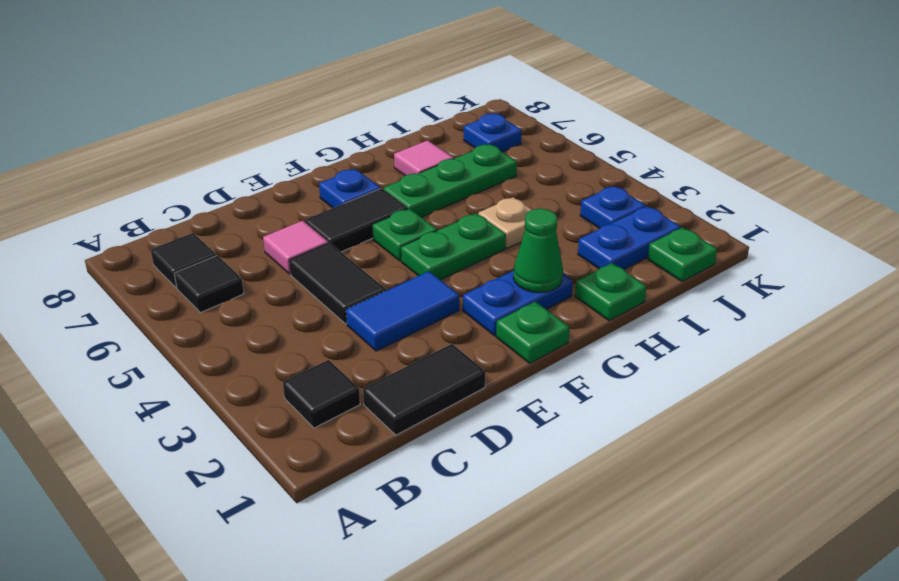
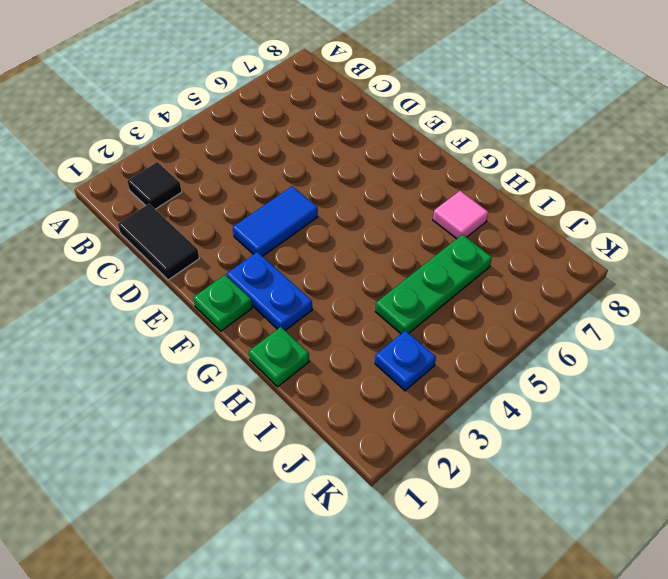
blue 1x2 tile [233,186,318,256] -> blue 1x2 tile turned to [346,271,459,351]
green 1x3 plate [375,235,492,334] -> green 1x3 plate turned to [384,144,517,217]
none -> black 1x1 tile [174,256,244,313]
none -> black 1x1 tile [151,233,216,287]
none -> black 1x2 tile [289,243,386,324]

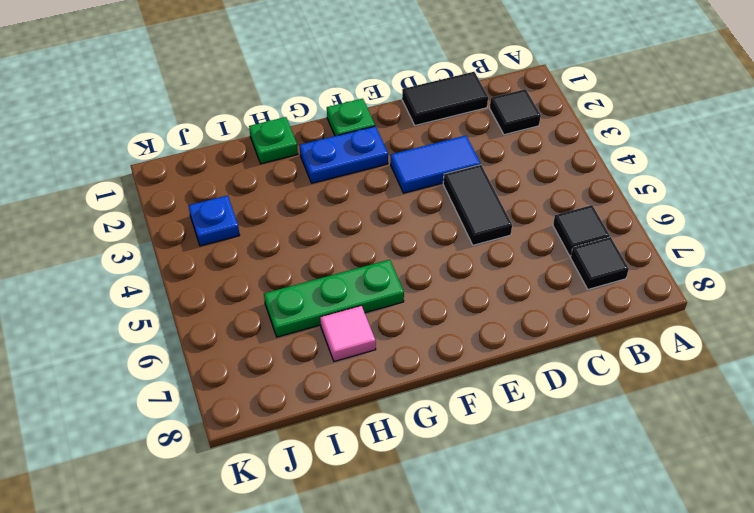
none -> pink 1x1 tile [263,221,328,274]
none -> black 1x2 tile [305,188,408,252]
none -> green 1x2 plate [401,213,506,280]

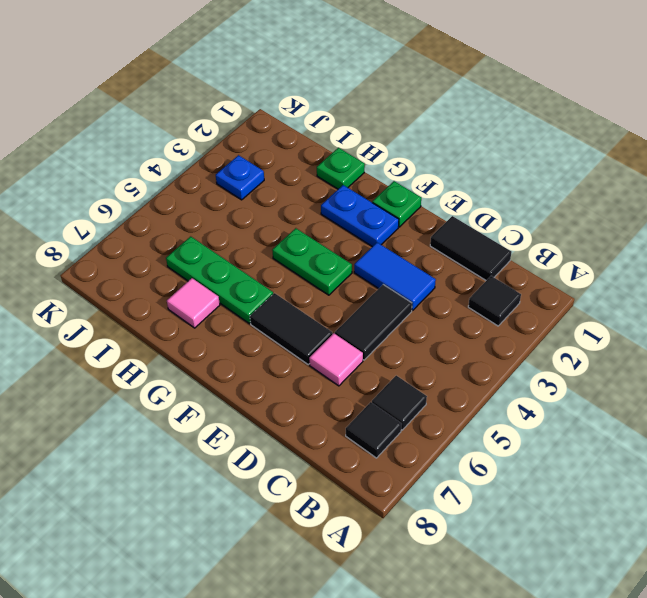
none -> green 1x1 plate [372,209,437,261]
none -> blue 1x1 plate [319,169,381,208]
none -> tan 1x1 plate [478,197,532,248]

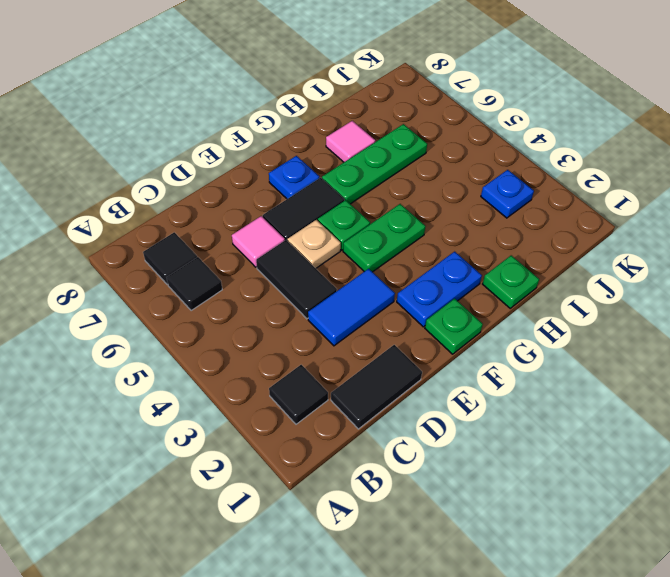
tan 1x1 plate [287,220,341,268] -> tan 1x1 plate moved to [478,197,532,248]
none -> blue 1x2 plate [578,206,680,270]
none -> green 1x1 plate [648,228,717,282]
none -> blue 1x1 plate [464,114,521,152]

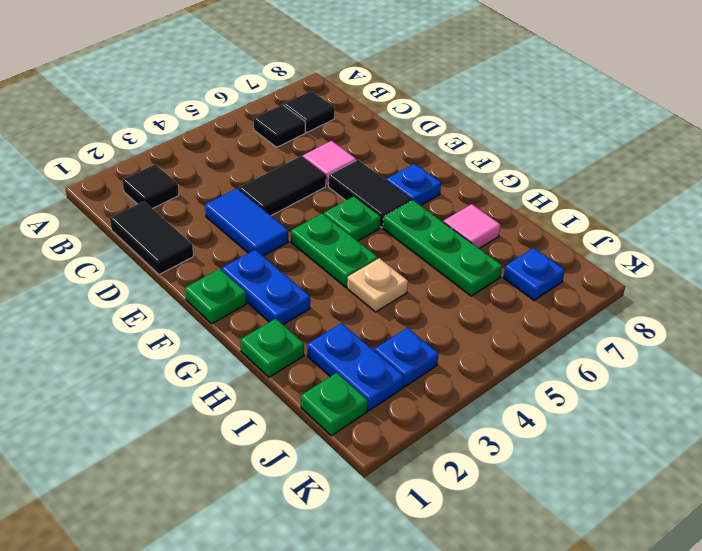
none -> green 1x1 cone [513,209,563,293]

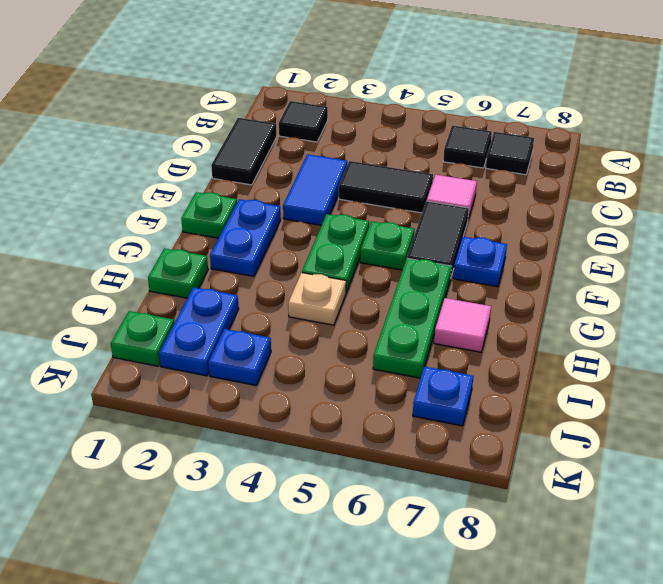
none -> green 1x1 cone [513,209,563,293]

